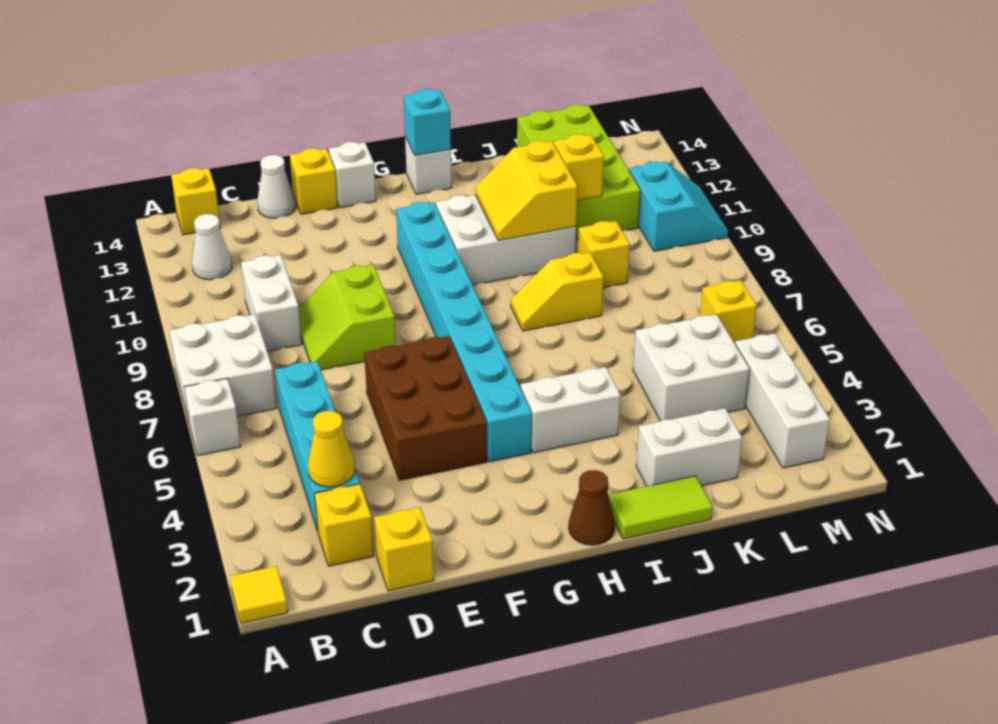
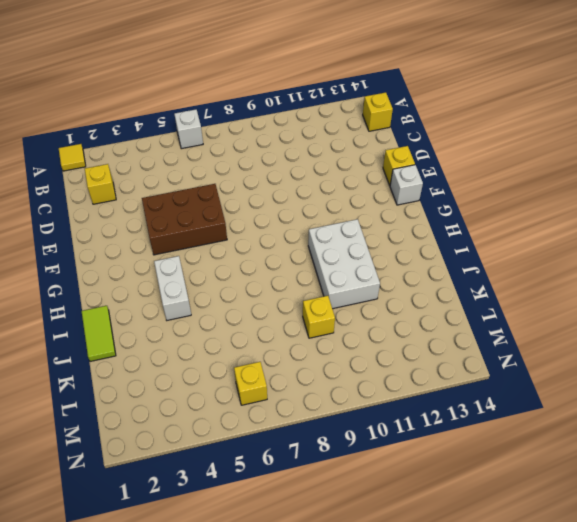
none -> white 2x2 brick [169,314,277,421]
none -> white 1x1 cone [192,214,232,280]
none -> cyan 1x4 brick [275,361,360,531]
none -> white 1x2 brick [241,255,302,351]

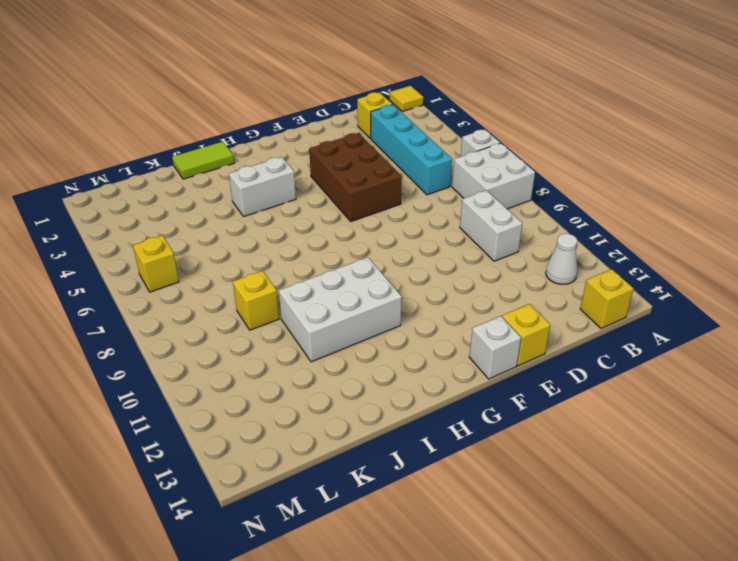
none -> yellow 1x1 brick [374,507,434,591]
none -> lime 2x2 slope [299,265,396,370]
none -> white 1x1 cone [257,155,295,218]
none -> cyan 1x8 brick [396,202,532,462]

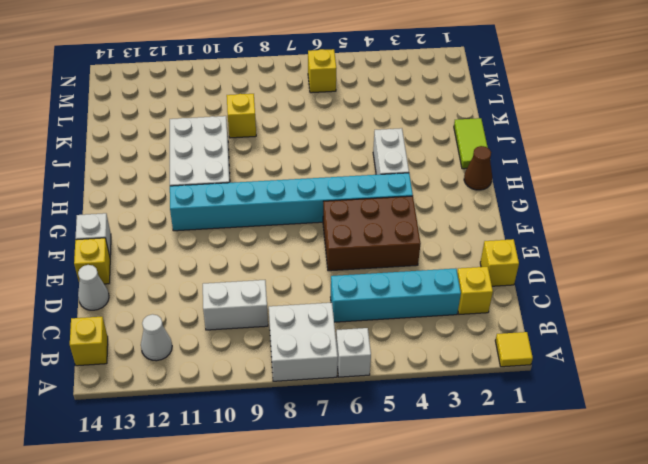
none -> lime 2x2 slope [299,265,396,370]
none -> white 1x1 brick [405,137,452,194]
none -> yellow 1x2 slope [511,253,603,331]
none -> white 1x2 brick [636,408,742,486]

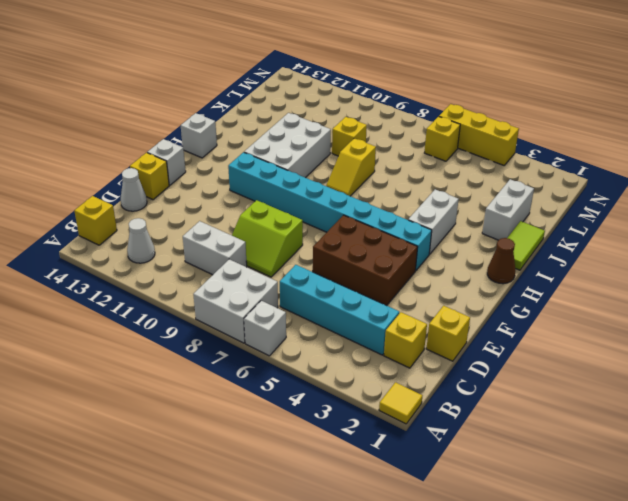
yellow 1x3 brick [439,104,519,165] -> none
none -> white 2x2 brick [633,314,750,421]
none -> lime 2x4 brick [517,105,640,240]
none -> white 1x3 brick [735,333,830,468]
none -> cyan 2x2 slope [629,162,728,251]

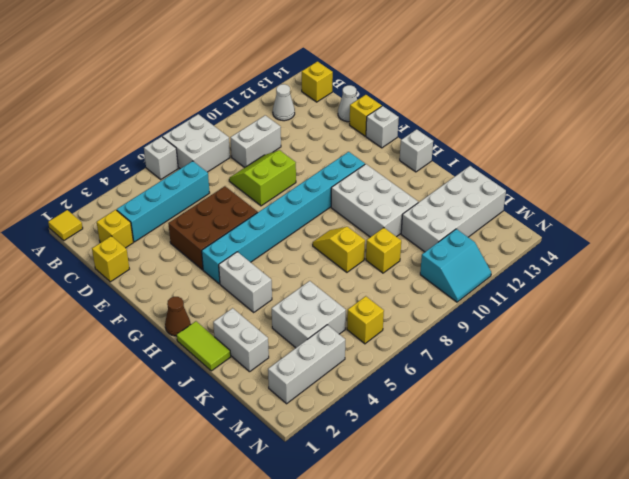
white 2x4 brick [401,166,506,252] -> lime 2x4 brick [517,105,640,240]
none -> yellow 1x1 cone [308,411,355,487]
none -> cyan 1x1 brick [404,89,451,155]
none -> yellow 2x2 slope [475,141,577,241]
none -> yellow 1x1 brick [554,134,604,200]

